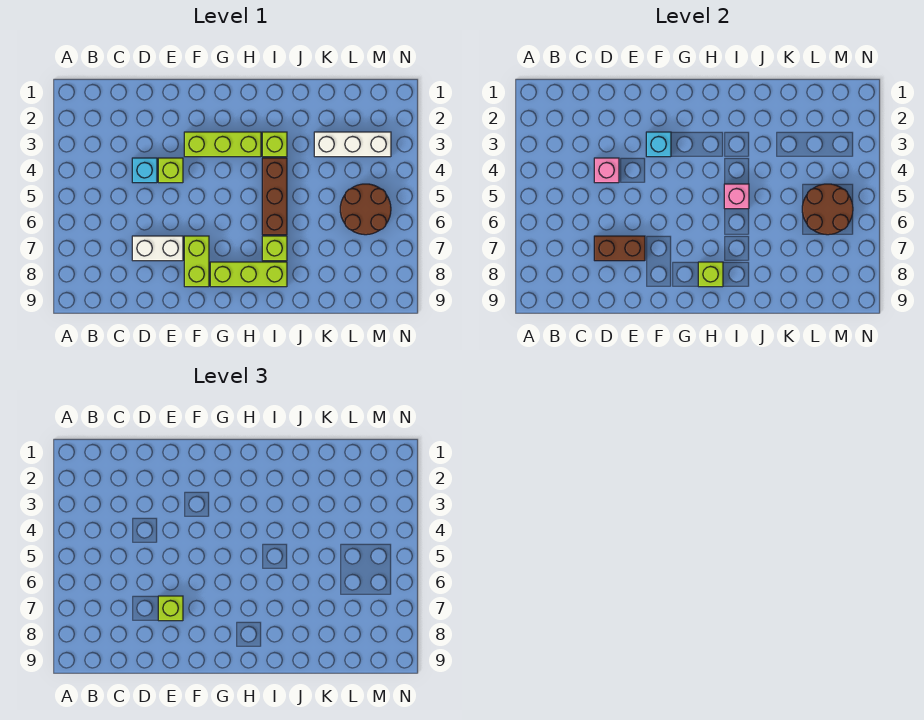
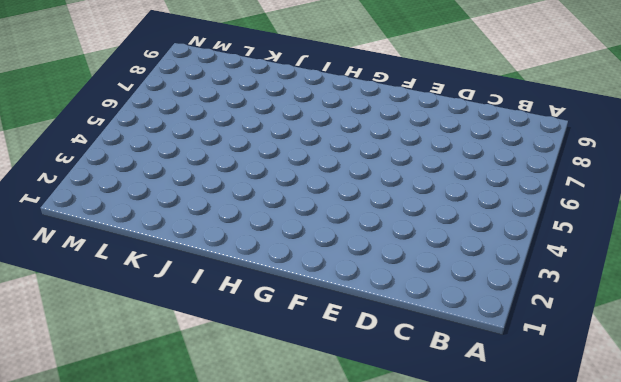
none -> cyan 1x1 brick [132,158,157,183]
none -> white 1x2 brick [132,236,183,261]
none -> lime 1x1 brick [158,158,183,183]

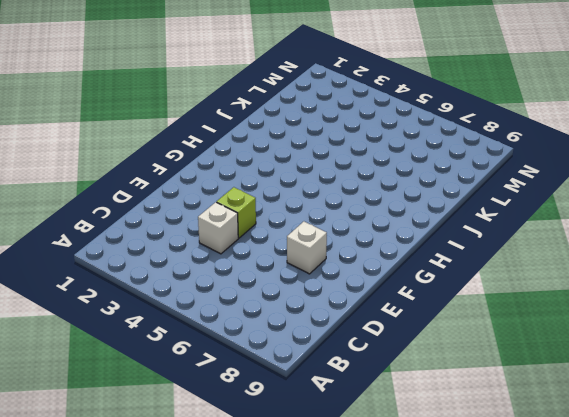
white 1x1 brick [198,202,238,254] -> cyan 1x1 brick [132,158,157,183]
white 1x1 brick [287,222,327,274] -> white 1x2 brick [132,236,183,261]
none -> lime 1x3 brick [184,132,261,157]
none -> lime 1x2 brick [184,236,209,287]
none -> lime 1x3 brick [210,262,287,287]

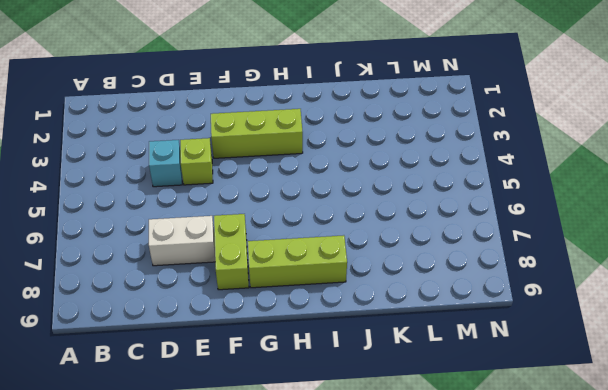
none -> lime 1x1 brick [262,132,287,157]
none -> brown 1x3 brick [262,158,287,235]
none -> lime 1x1 brick [262,236,287,261]

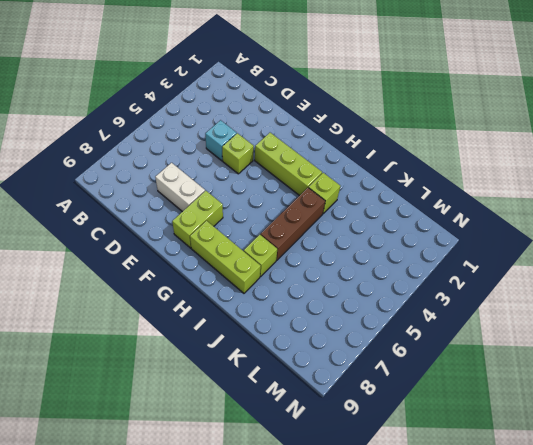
none -> white 1x3 brick [314,132,391,157]
none -> brown 2x2 round brick [340,184,391,235]
none -> pink 1x1 brick [594,158,619,183]

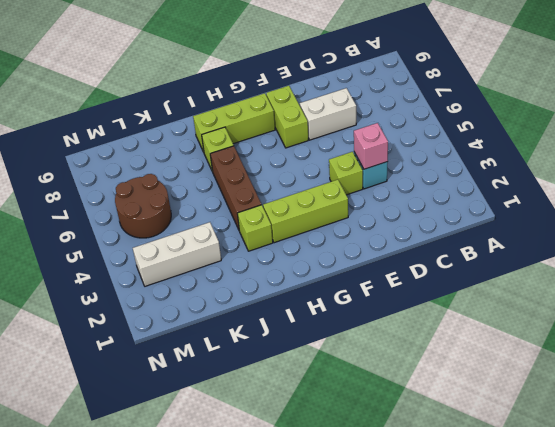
none -> brown 1x2 brick [594,236,645,261]
none -> cyan 1x1 brick [646,132,671,157]
none -> lime 1x1 brick [698,262,723,287]

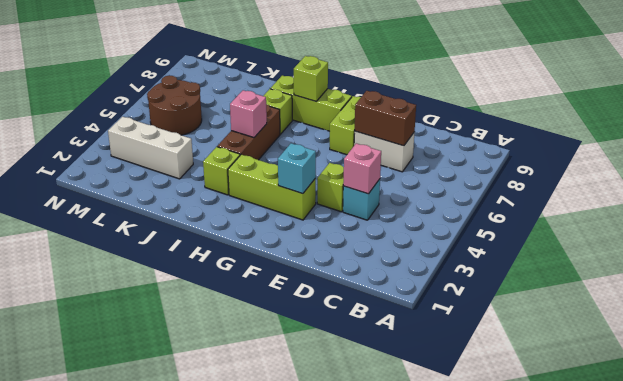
none -> brown 2x2 round brick [802,184,853,235]
none -> lime 1x1 brick [158,596,183,621]

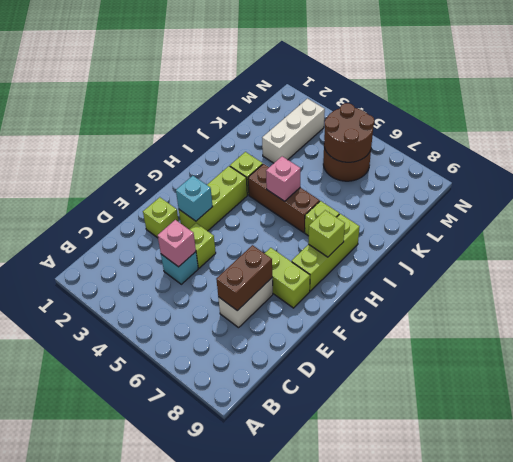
lime 1x1 brick [143,197,179,238] -> lime 1x1 brick moved to [158,596,183,621]

